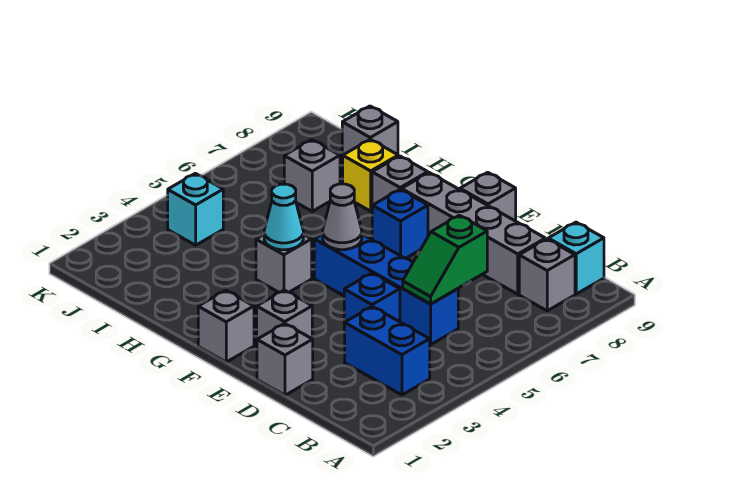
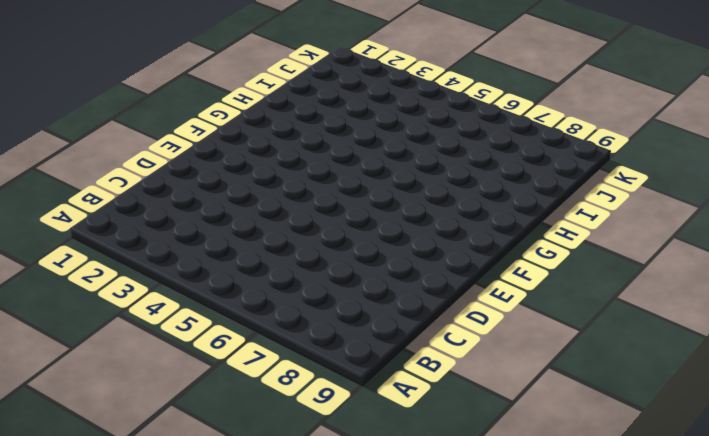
none -> blue 1x2 brick [345,307,430,395]
none -> grey 1x1 brick [519,239,575,311]
none -> cyan 1x1 brick [548,222,604,294]

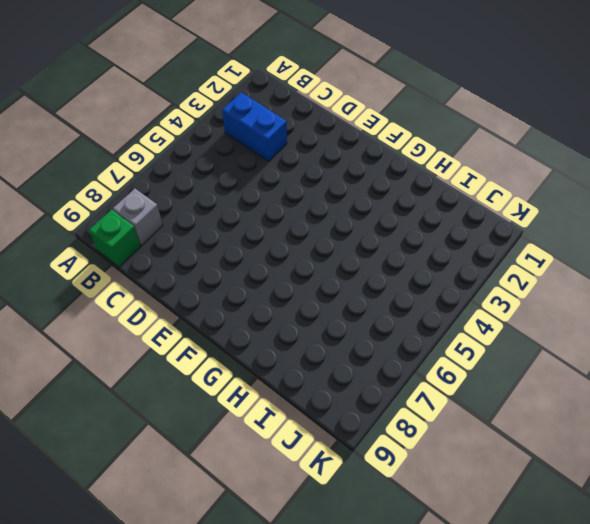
green 1x1 brick [89,210,141,267] -> cyan 1x1 brick [548,222,604,294]
none -> blue 1x4 brick [314,234,458,345]
none -> grey 1x4 brick [402,173,545,294]
none -> grey 1x1 brick [257,324,313,395]

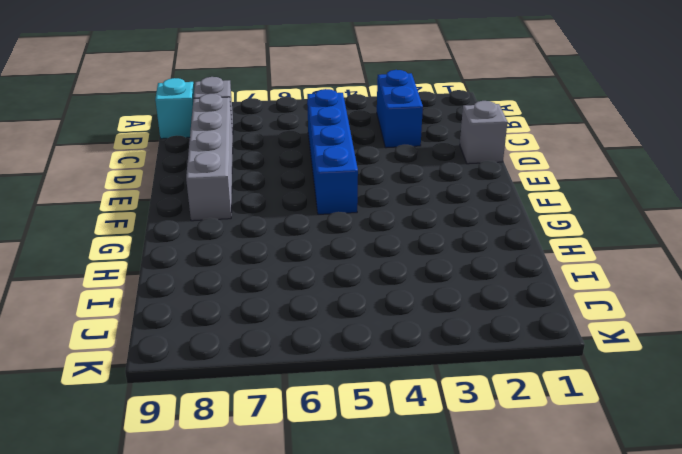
none -> blue 1x1 brick [344,273,400,329]
none -> grey 1x1 brick [257,290,312,339]
none -> grey 1x1 brick [460,172,516,221]

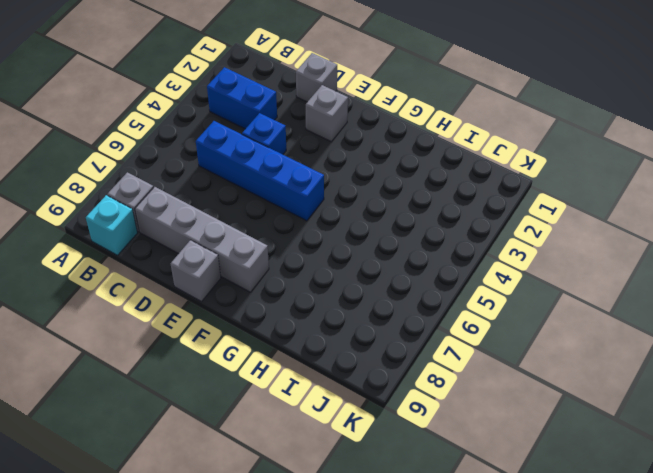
none -> grey 1x1 brick [198,290,254,362]
none -> blue 1x1 brick [372,189,428,258]
none -> grey 1x1 brick [256,234,312,292]

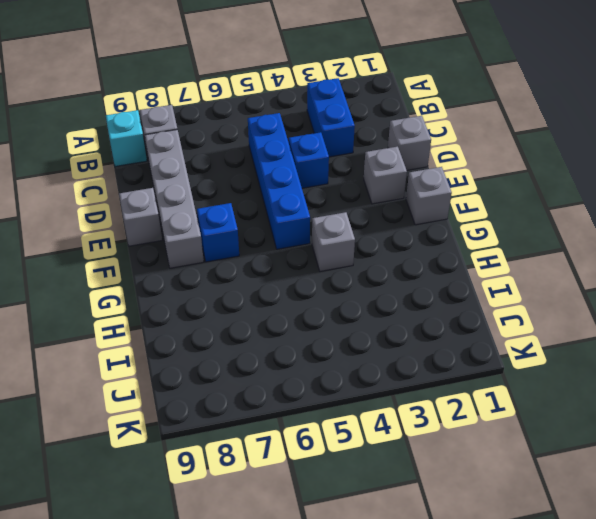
none -> grey 1x1 brick [372,156,428,205]
none -> yellow 1x1 brick [343,139,398,211]
none -> grey 1x1 brick [284,140,340,211]

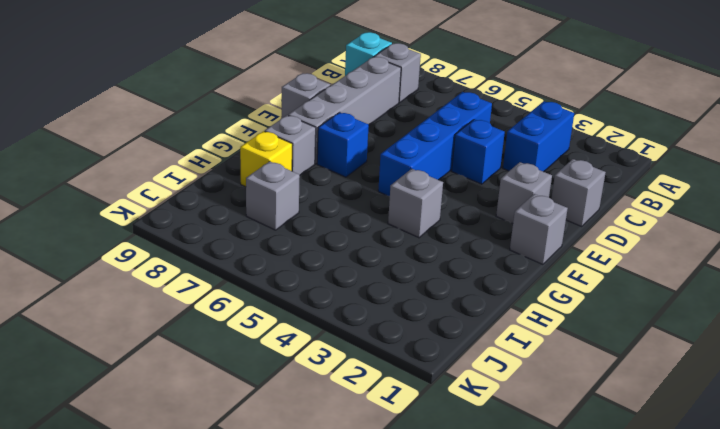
none -> grey 1x1 brick [342,106,398,162]
none -> cyan 1x1 brick [168,173,223,245]
none -> green 1x2 slope [403,215,487,304]

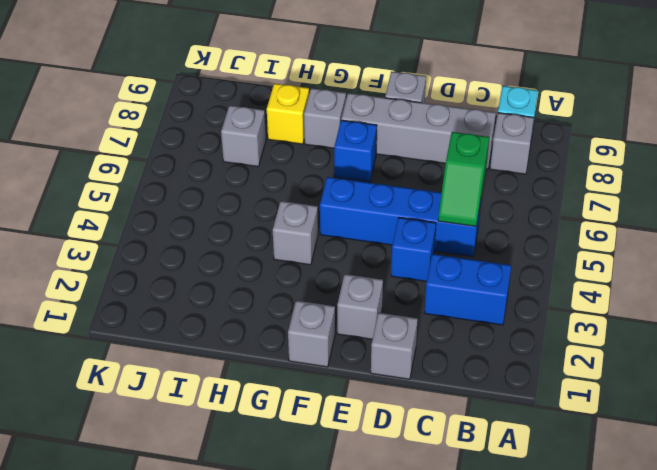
none -> grey 1x1 brick [342,106,398,162]
none -> cyan 1x1 brick [168,173,223,245]
none -> grey 1x1 cone [323,184,362,250]

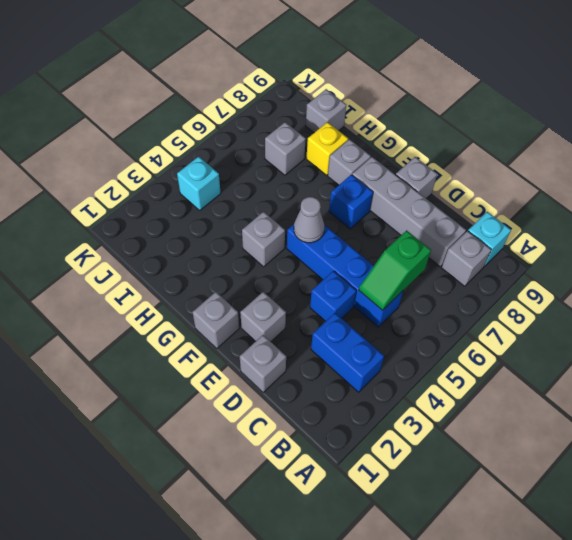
none -> cyan 1x1 cone [264,184,303,250]

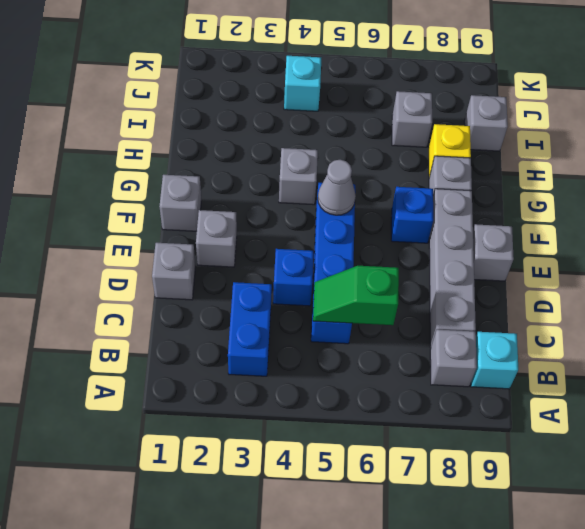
none -> cyan 1x1 cone [264,184,303,250]

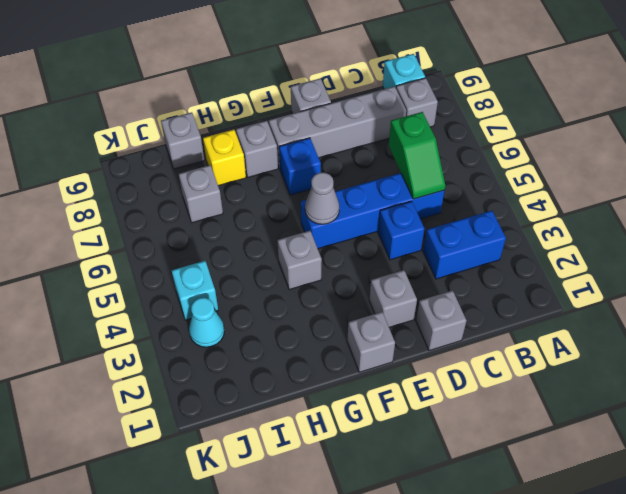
cyan 1x1 cone [189,298,224,347] -> cyan 1x1 cone moved to [264,184,303,250]

